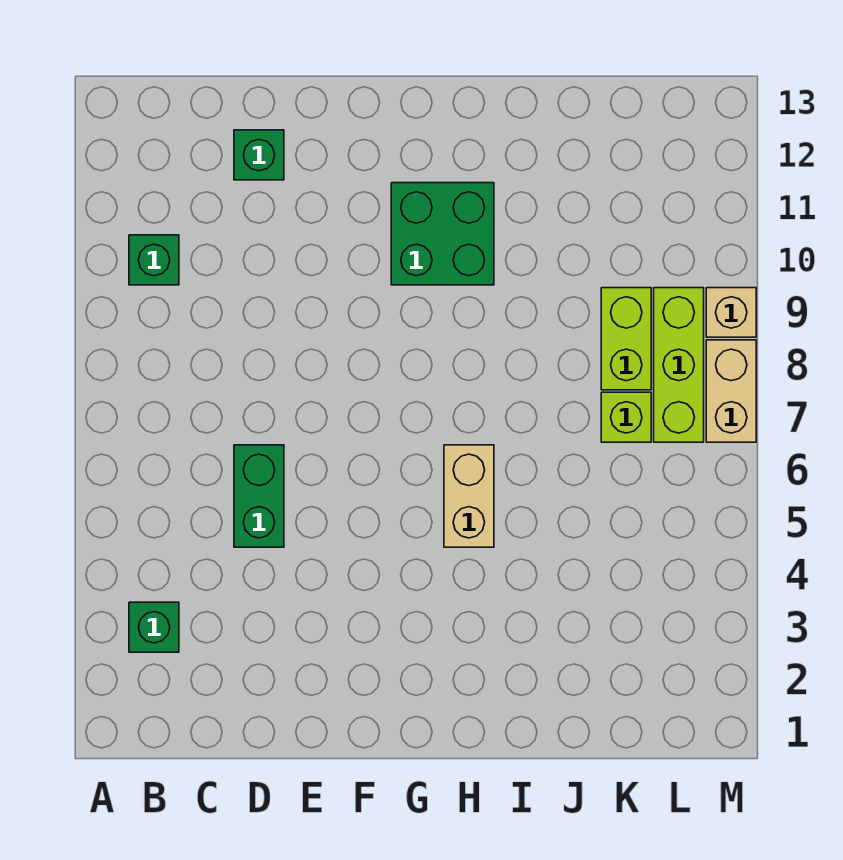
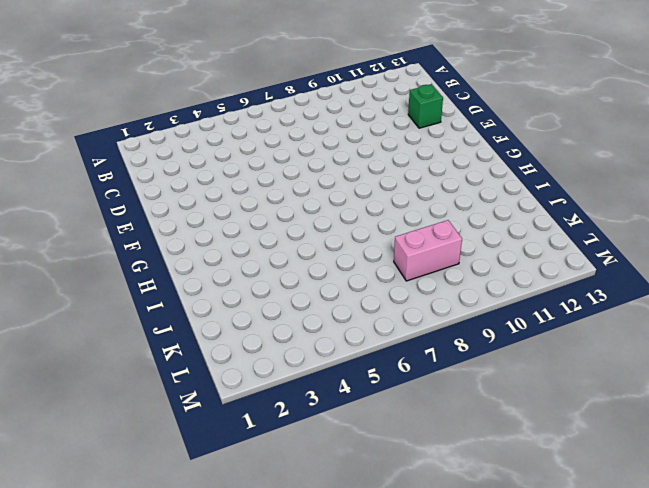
pink 1x2 brick [394,220,462,281] -> lime 1x2 brick [601,288,651,390]
none -> green 1x1 brick [129,602,179,652]
none -> green 1x1 brick [129,235,179,285]

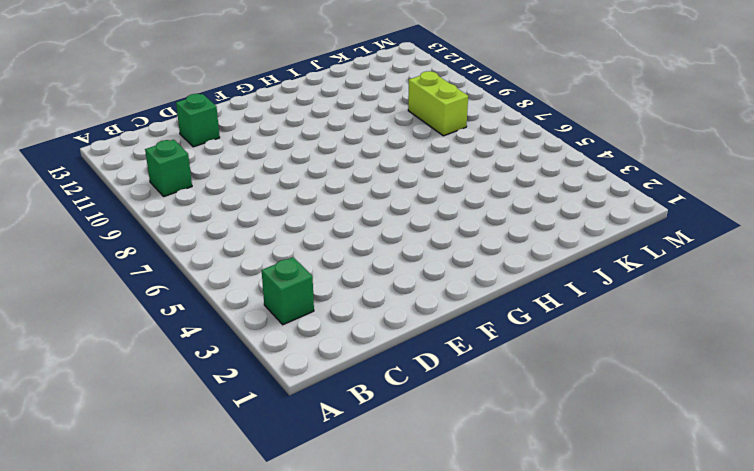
none -> green 1x2 brick [234,445,284,547]
none -> green 2x2 brick [391,183,494,285]

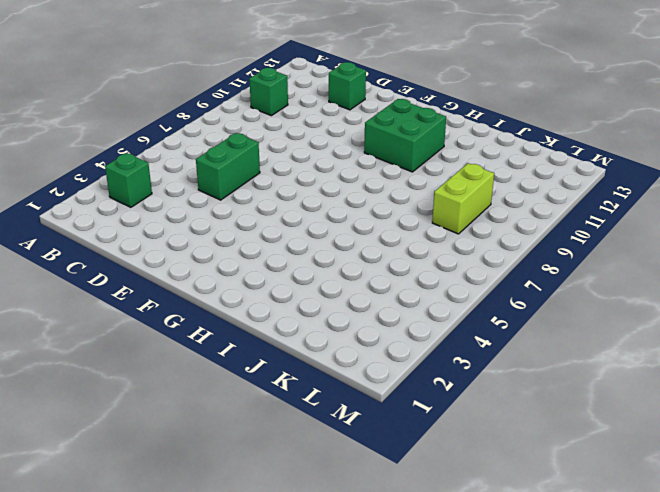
none -> tan 1x2 brick [444,445,494,547]
none -> lime 1x1 brick [601,392,651,442]

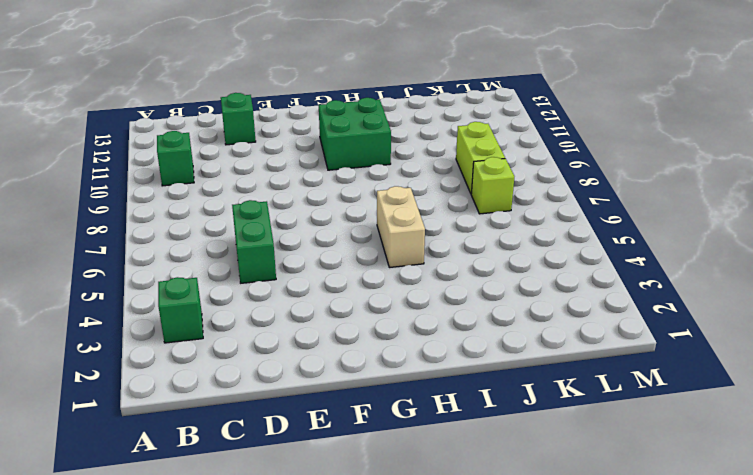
none -> lime 1x3 brick [654,288,704,442]
none -> tan 1x2 brick [706,340,756,442]

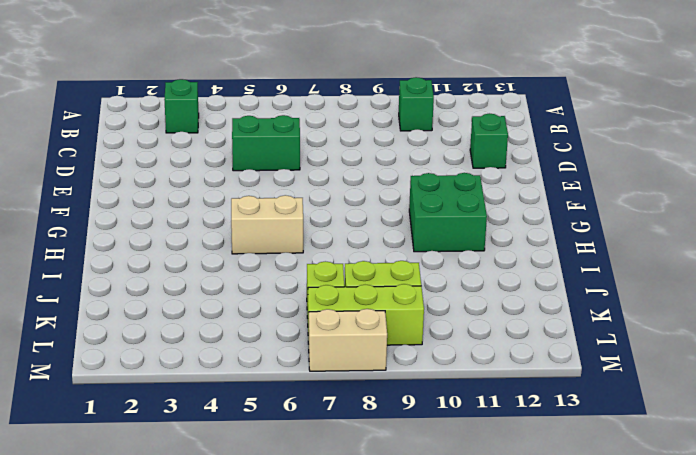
none -> tan 1x1 brick [706,288,756,337]

